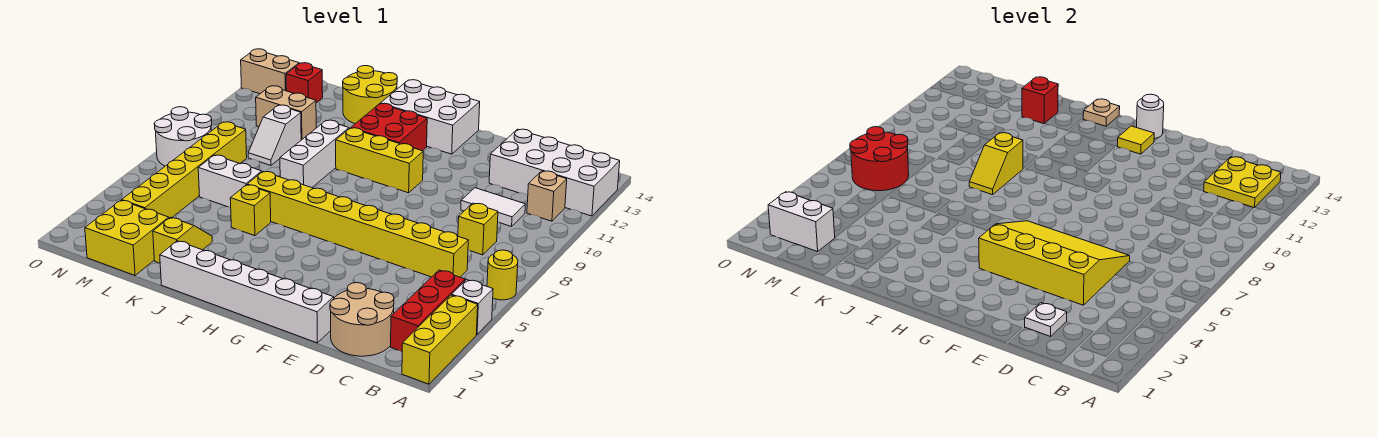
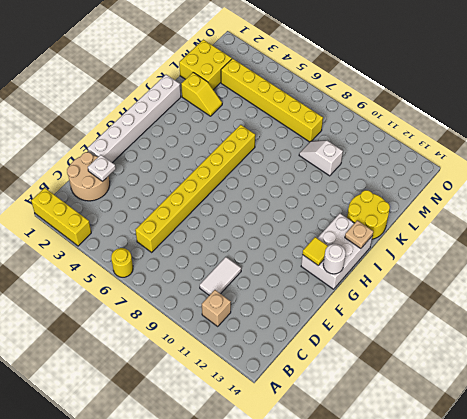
none -> white 1x1 brick [452,280,493,334]
none -> white 2x4 brick [489,129,620,216]
none -> red 1x3 brick [391,270,465,352]
none -> yellow 1x1 brick [458,203,498,255]

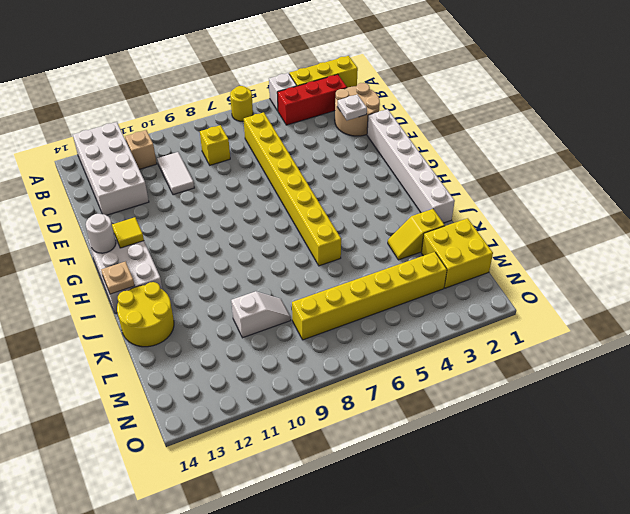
none -> yellow 1x3 brick [336,128,423,193]
none -> red 2x2 brick [351,103,427,151]
none -> yellow 1x1 brick [230,185,271,236]
none -> white 1x3 brick [280,120,349,188]

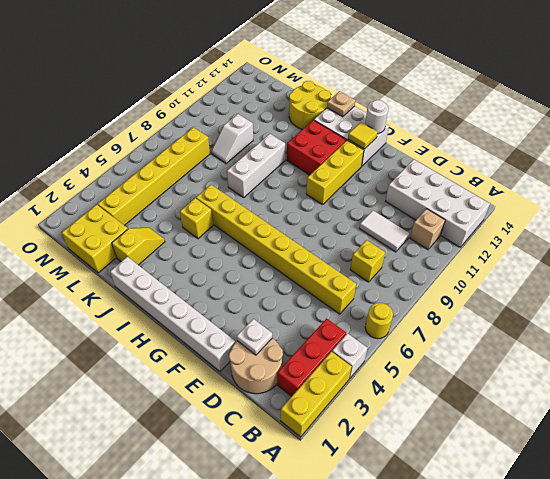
yellow 1x3 brick [306,140,364,205] -> yellow 1x3 brick turned to [336,128,423,193]
none -> white 1x2 brick [198,155,262,207]
none -> tan 1x2 brick [256,86,316,140]
none -> red 1x1 brick [286,63,323,103]
none -> white 2x2 round brick [154,107,212,166]

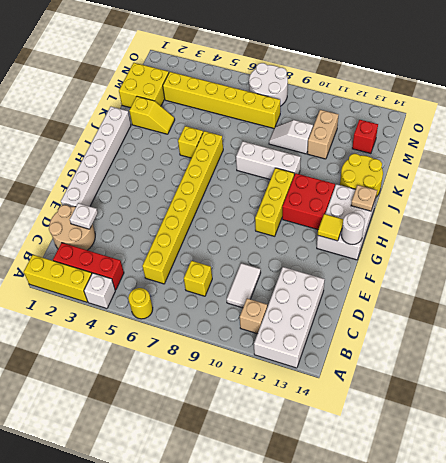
none -> white 1x2 brick [198,155,262,207]
none -> tan 1x2 brick [241,49,299,94]
none -> yellow 2x2 plate [1204,157,1281,208]
none -> yellow 3x4 slope [979,221,1130,305]

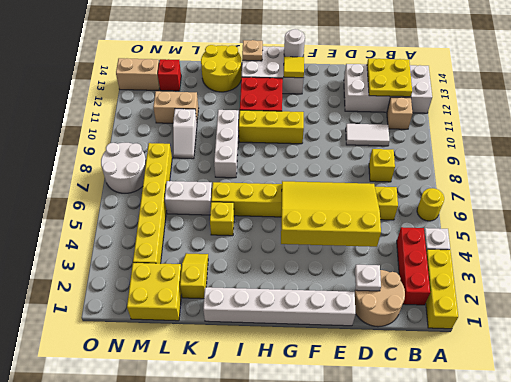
none -> yellow 1x2 slope [969,133,1023,195]
none -> red 1x1 brick [1022,77,1058,124]
none -> white 1x2 brick [768,192,835,252]
none -> red 2x2 round brick [850,127,909,191]

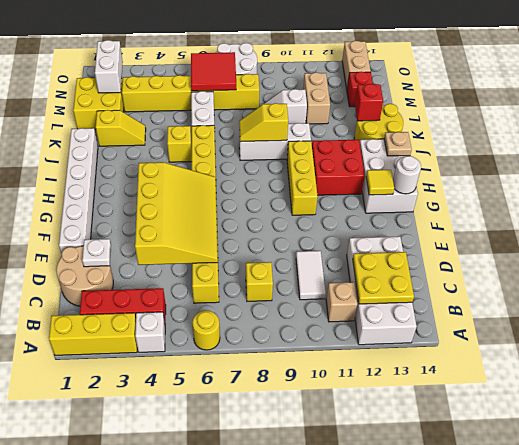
red 2x2 tile [191,52,236,91] -> red 2x2 round brick [850,127,909,191]

